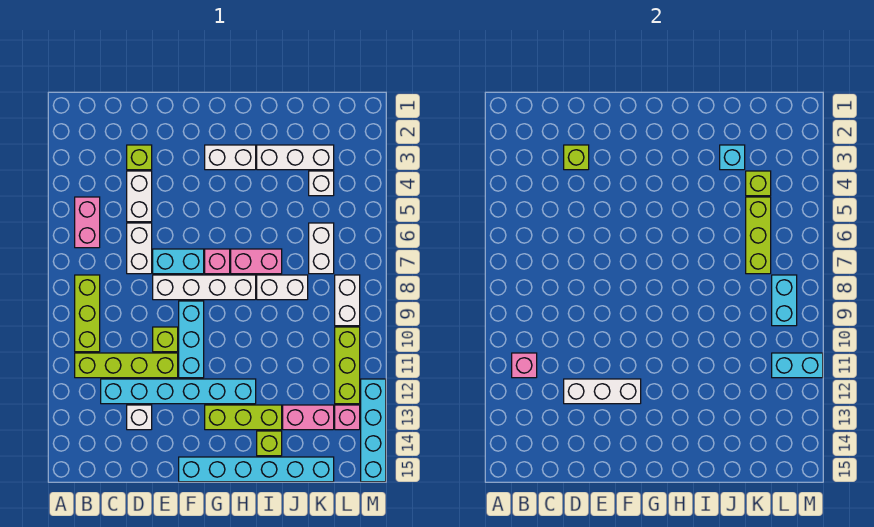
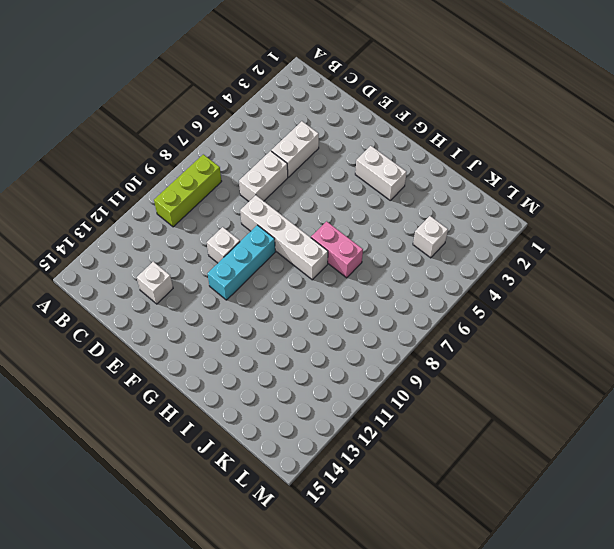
white 1x1 brick [207,227,240,263] -> lime 1x1 brick [153,327,178,352]
none -> pink 1x2 brick [75,197,100,248]
none -> lime 1x4 brick [75,353,178,378]
none -> cyan 1x6 brick [101,379,256,404]
none -> lime 1x1 brick [127,145,152,170]

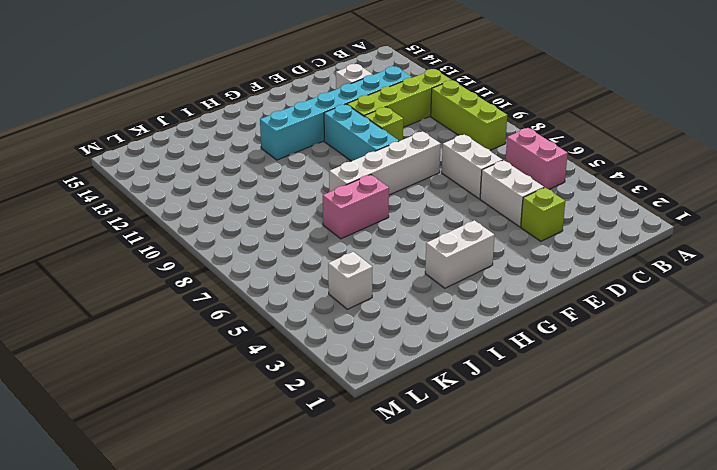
none -> cyan 1x2 brick [153,249,204,274]
none -> cyan 1x6 brick [179,457,334,482]
none -> pink 1x1 brick [205,249,230,274]
none -> lime 1x3 brick [205,405,282,430]

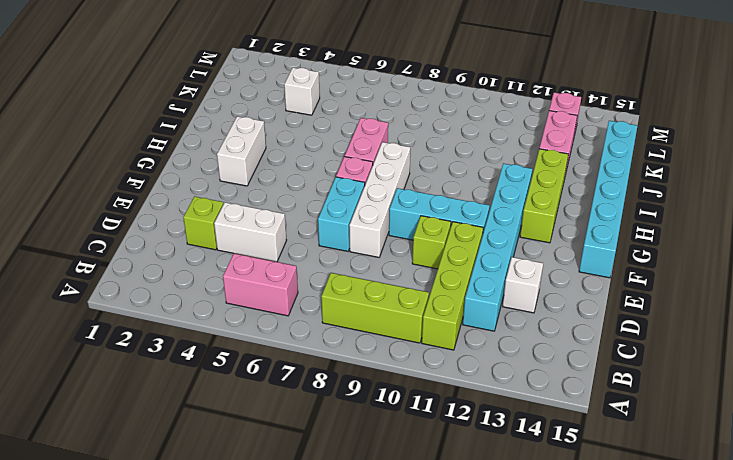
none -> white 1x2 brick [127,223,152,274]
none -> white 1x3 brick [257,145,334,170]
none -> white 1x2 brick [257,275,308,300]
none -> lime 1x1 brick [257,431,282,456]

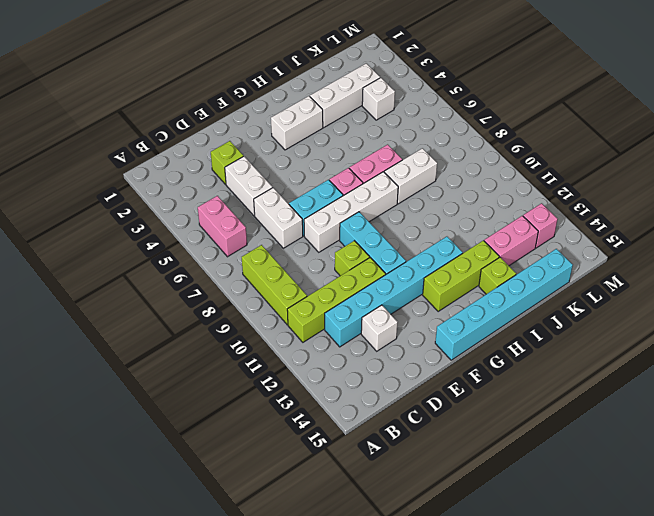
none -> white 1x2 brick [309,223,334,274]
none -> white 1x2 brick [335,275,360,326]
none -> lime 1x3 brick [335,327,360,404]
none -> cyan 1x4 brick [361,379,386,482]

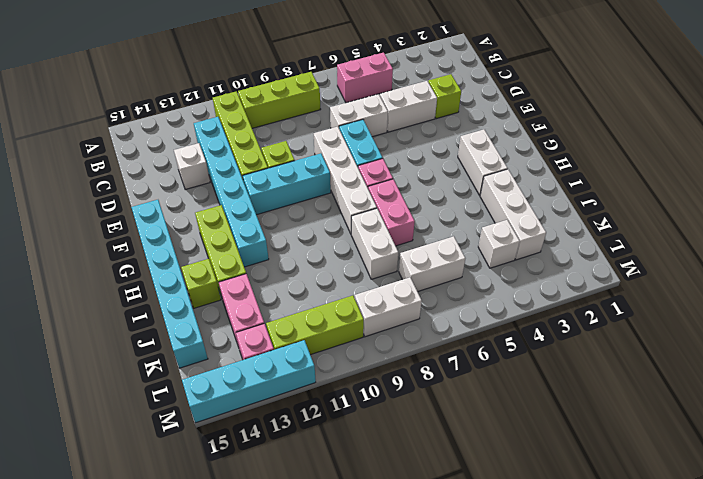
none -> pink 1x1 brick [512,353,537,378]
none -> lime 1x1 brick [564,145,589,170]
none -> white 1x3 brick [564,379,641,404]
none -> cyan 1x1 brick [720,145,745,170]

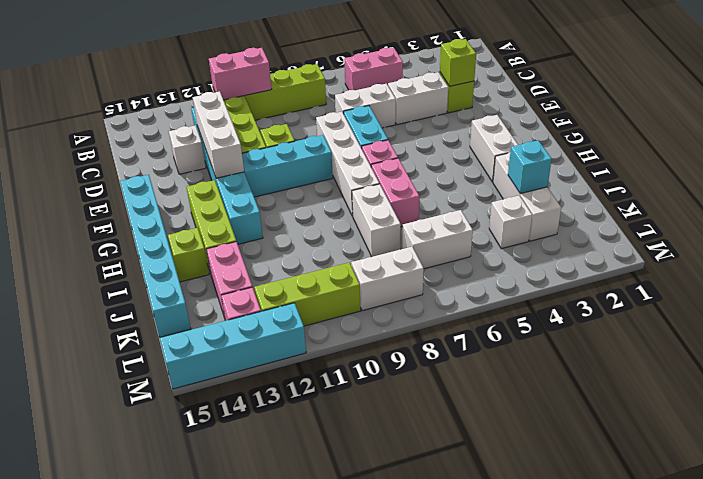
pink 1x2 brick [209,48,272,100] -> pink 1x1 brick [512,353,537,378]
none -> lime 1x1 brick [746,171,771,196]
none -> lime 1x3 brick [746,197,771,274]
none -> cyan 1x2 brick [772,275,797,326]
none -> cyan 1x2 brick [772,353,823,378]

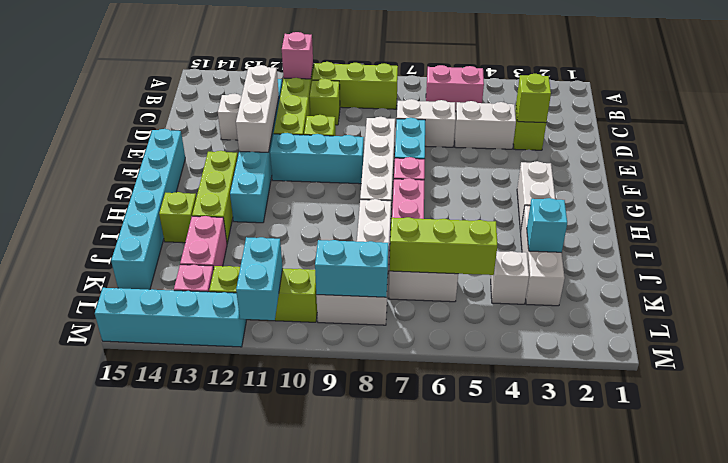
lime 1x1 brick [310,79,340,125] -> lime 1x1 brick moved to [746,171,771,196]

